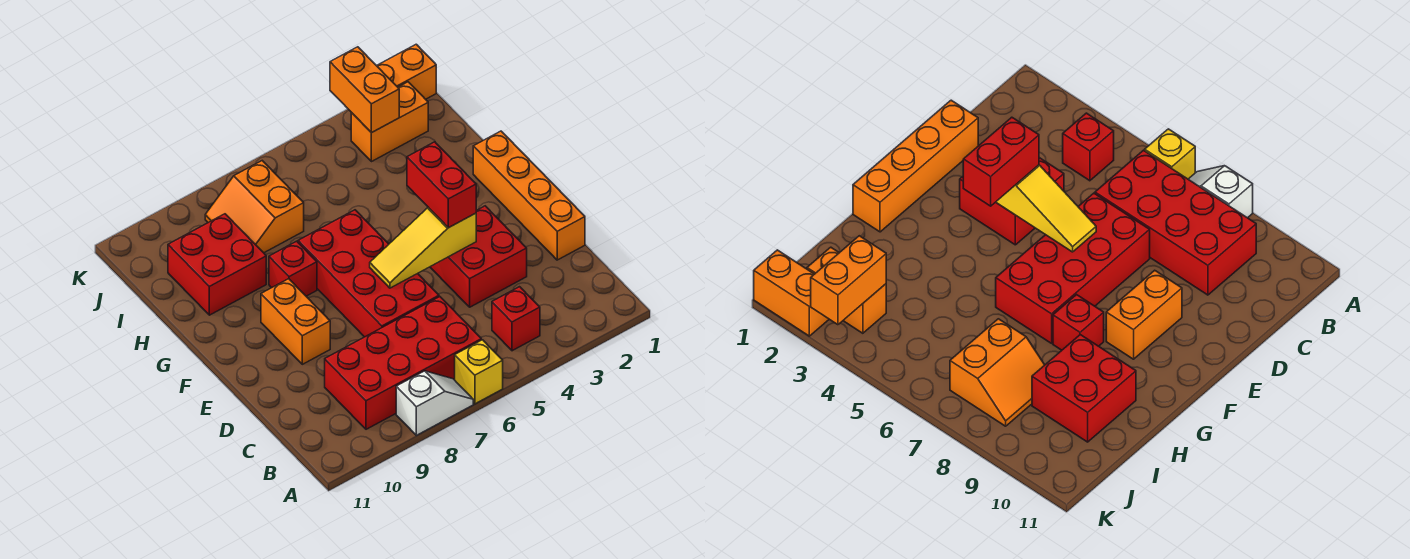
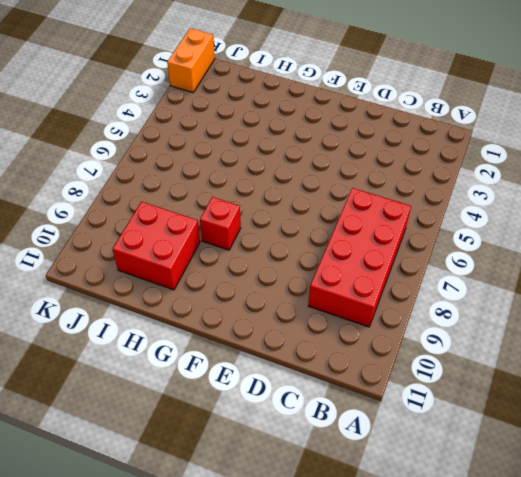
none -> yellow 1x1 brick [455,340,503,404]
none -> white 1x2 slope [396,371,473,435]
none -> red 1x1 brick [492,287,540,351]

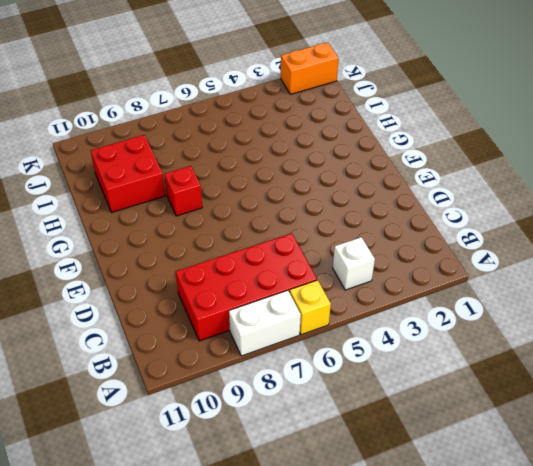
white 1x2 brick [229,290,301,356] -> white 1x2 slope [396,371,473,435]
white 1x1 brick [333,237,375,290] -> red 1x1 brick [492,287,540,351]
none -> orange 1x4 brick [473,131,585,260]
none -> red 2x2 brick [430,206,527,307]
none -> red 2x4 brick [298,210,439,337]

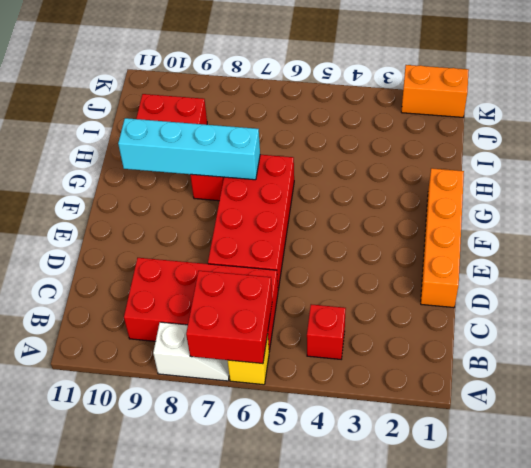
red 2x2 brick [186,271,272,364] -> red 2x2 brick moved to [430,206,527,307]
cyan 1x4 brick [118,118,260,180] -> none
none -> orange 1x2 brick [261,279,330,364]
none -> orange 2x2 slope [205,161,304,253]
none -> orange 1x2 brick [351,82,428,162]

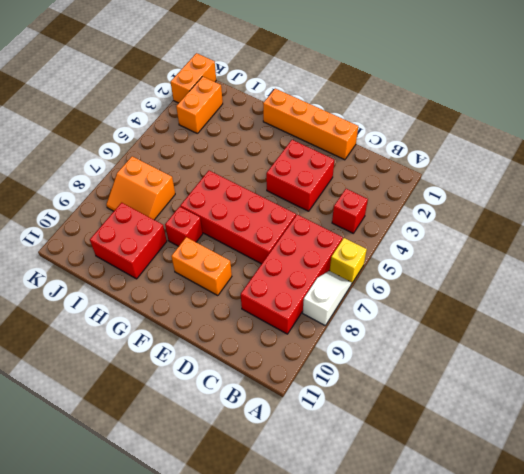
none -> yellow 1x3 slope [370,207,476,288]
none -> orange 1x2 brick [330,47,399,133]
none -> red 1x2 brick [407,142,476,228]

